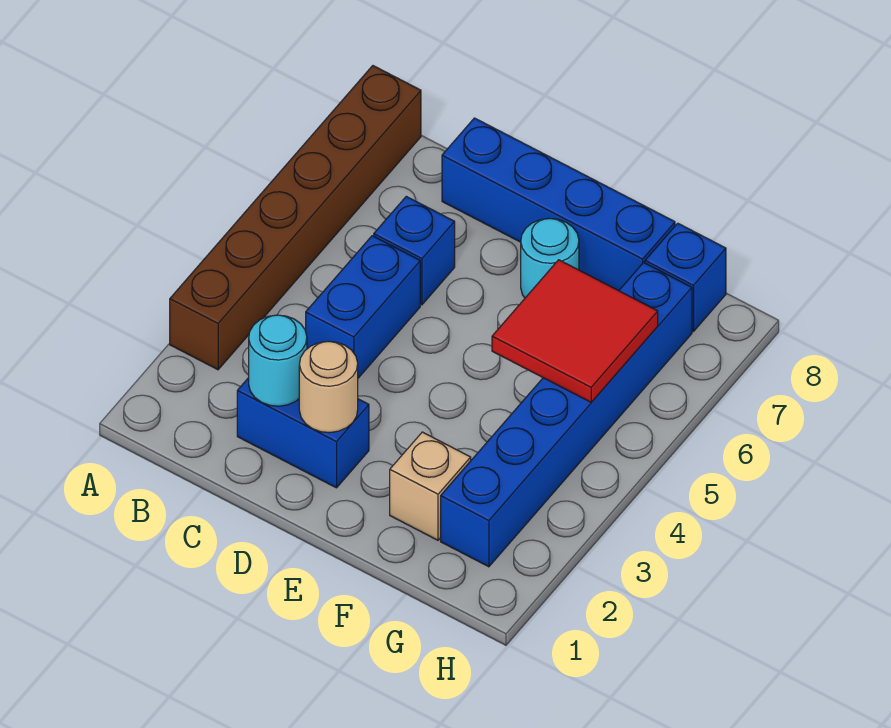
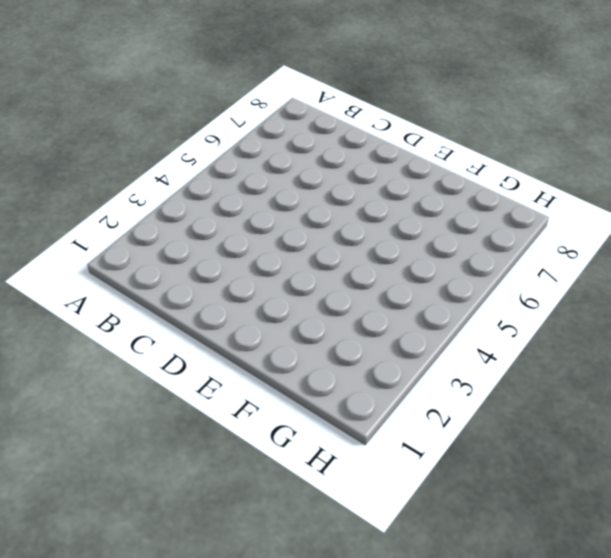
none -> brown 1x6 brick [170,66,421,370]
none -> blue 1x2 brick [237,378,369,488]
none -> blue 1x2 brick [306,236,420,378]

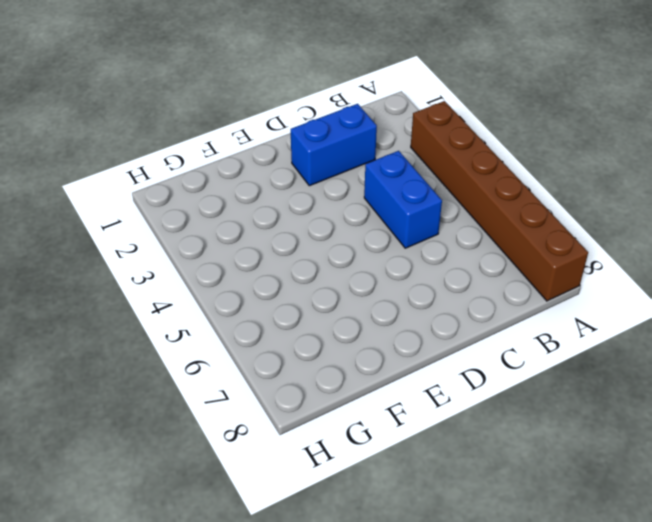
none -> blue 1x1 brick [374,196,455,305]
none -> blue 1x4 brick [442,118,675,291]
none -> cyan 1x1 round brick [521,219,579,298]

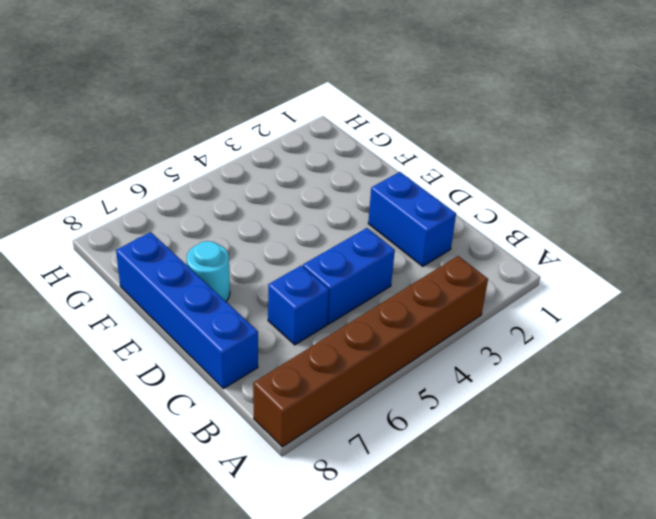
none -> tan 1x1 brick [390,432,471,540]
none -> blue 1x6 brick [441,262,692,567]
none -> blue 1x1 brick [645,223,726,332]

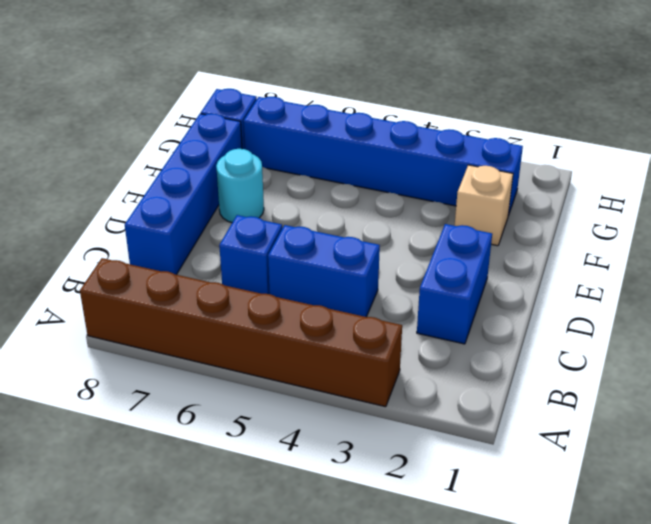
none -> cyan 1x1 round brick [249,315,307,406]
none -> tan 1x1 round brick [299,341,358,433]
none -> red 2x2 tile [492,260,658,402]

